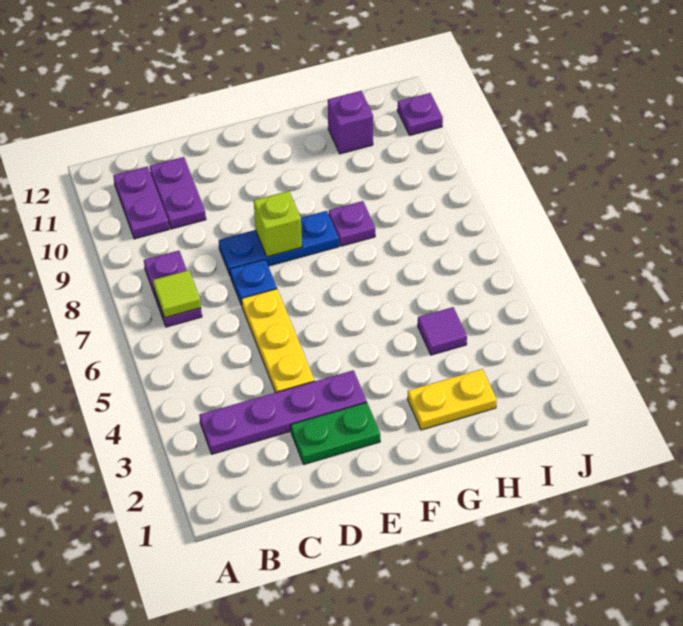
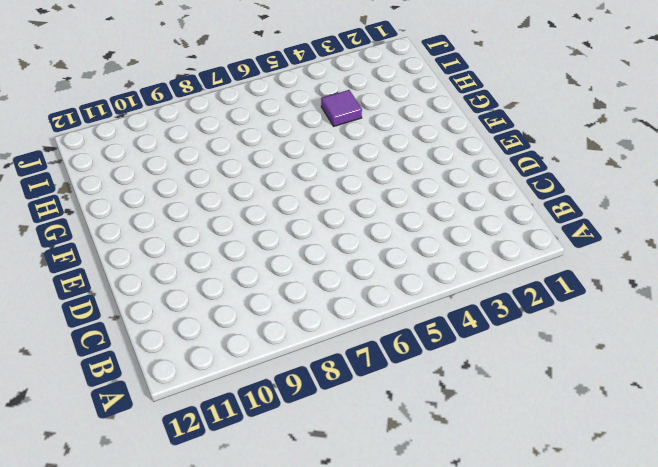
none -> purple 1x4 plate [199,370,367,454]
none -> purple 1x2 plate [144,251,202,327]
none -> purple 1x2 plate [113,166,169,239]

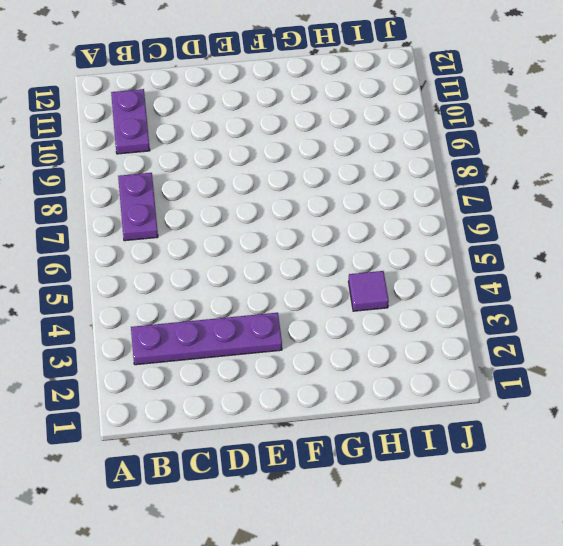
none -> purple 1x2 plate [150,157,206,229]
none -> green 1x2 plate [291,402,380,464]
none -> yellow 1x3 plate [242,289,314,392]

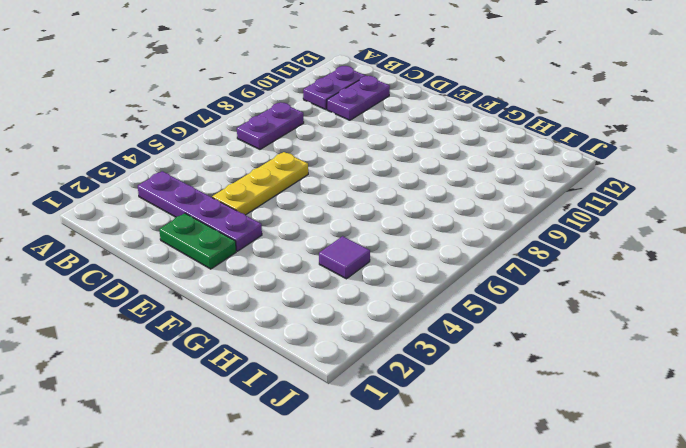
none -> blue 1x1 plate [230,259,277,306]
none -> blue 1x3 plate [219,211,339,275]
none -> yellow 1x2 plate [408,369,497,430]

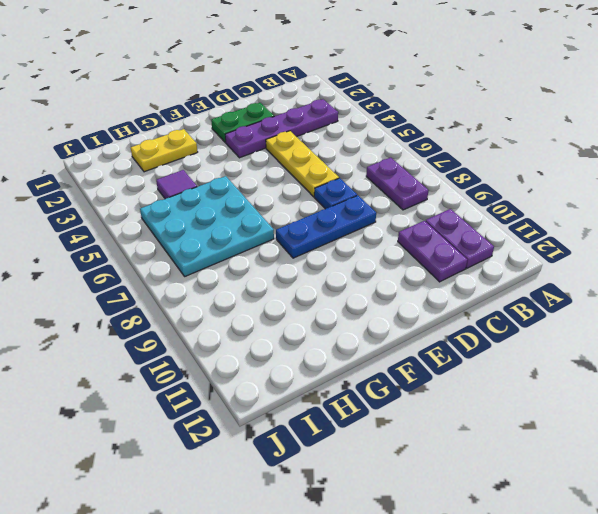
cyan 3x3 plate [140,176,274,276] -> none
none -> purple 1x1 plate [329,201,375,246]
none -> purple 1x1 brick [328,91,373,154]
none -> purple 1x1 plate [397,93,443,135]

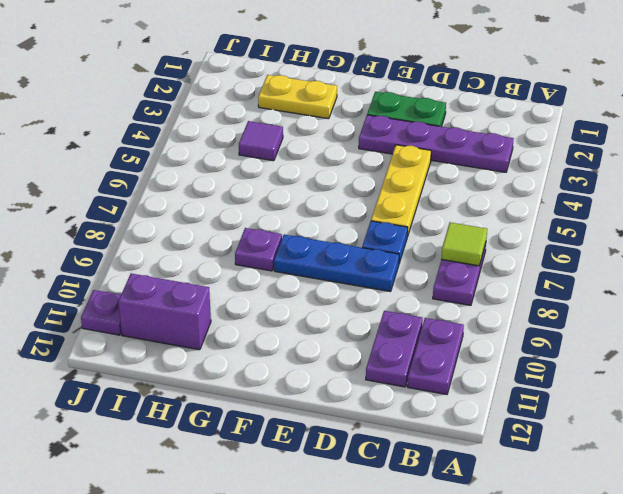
purple 1x2 brick [119,273,211,350] -> purple 1x1 brick [328,91,373,154]
none -> lime 1x1 brick [254,191,302,257]

